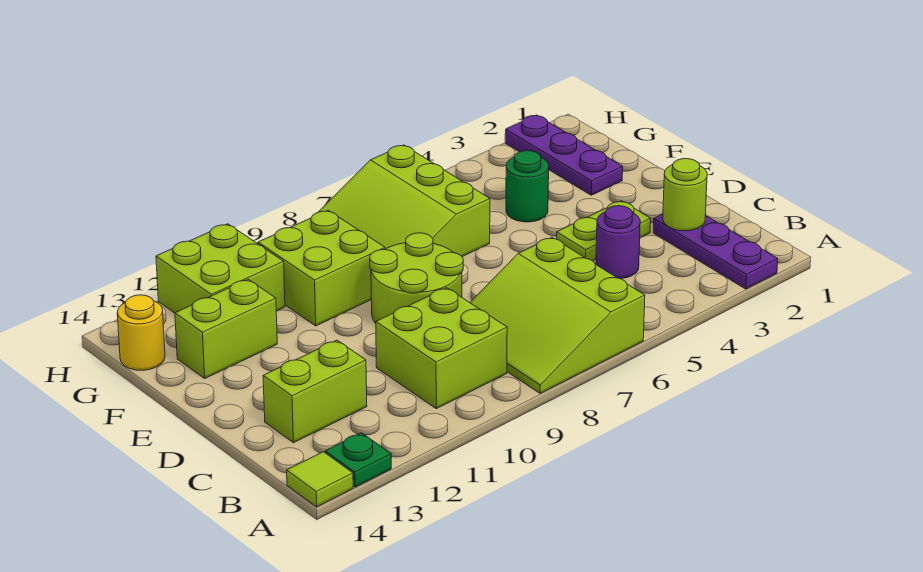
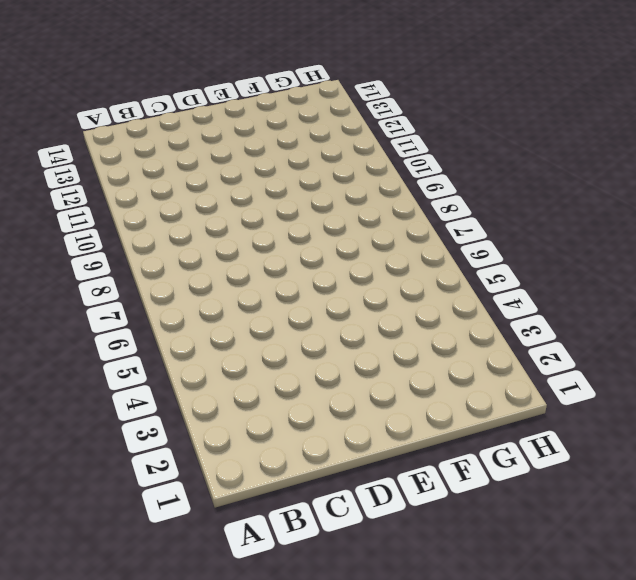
none -> purple 1x3 plate [653,214,778,289]
none -> lime 3x3 slope [470,237,645,393]
none -> green 1x1 plate [325,433,391,487]

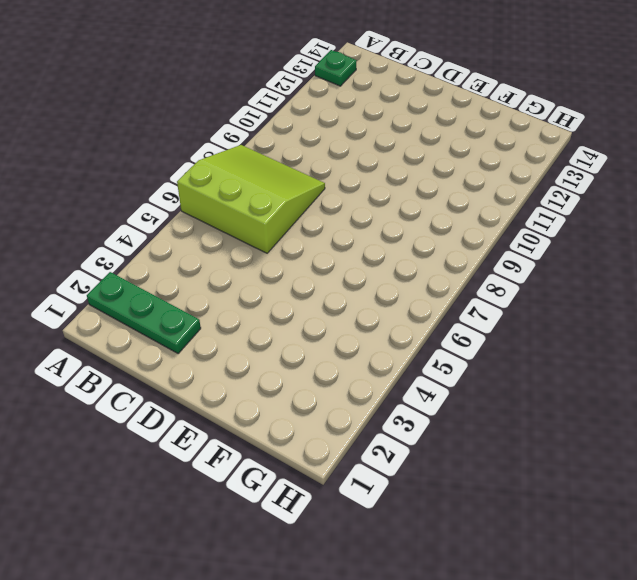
green 1x3 plate [87,272,201,353] -> purple 1x3 plate [653,214,778,289]
none -> lime 1x1 tile [287,452,353,507]
none -> lime 2x2 brick [376,288,507,409]
none -> purple 1x1 round brick [596,206,640,279]

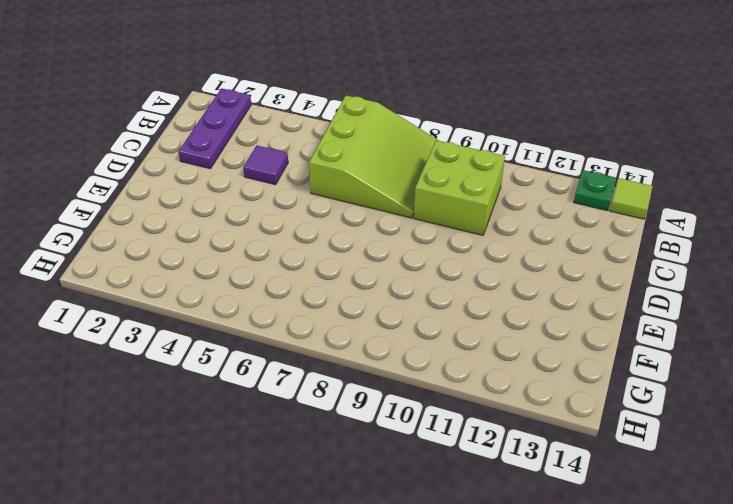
purple 1x1 tile [243,146,288,185] -> purple 1x1 round brick [596,206,640,279]
none -> lime 1x2 brick [263,340,367,443]
none -> lime 1x2 plate [557,201,651,261]
none -> lime 2x2 round brick [370,233,463,323]

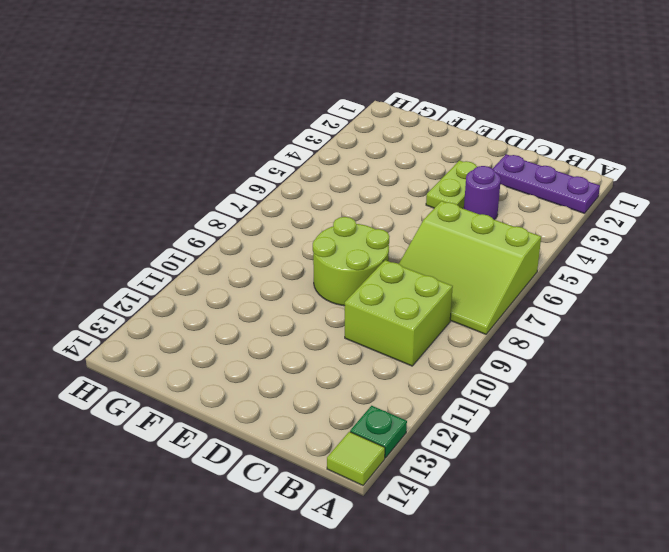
none -> lime 1x2 brick [263,340,367,443]
none -> purple 1x3 plate [505,115,623,195]
none -> green 1x1 round brick [506,151,549,222]

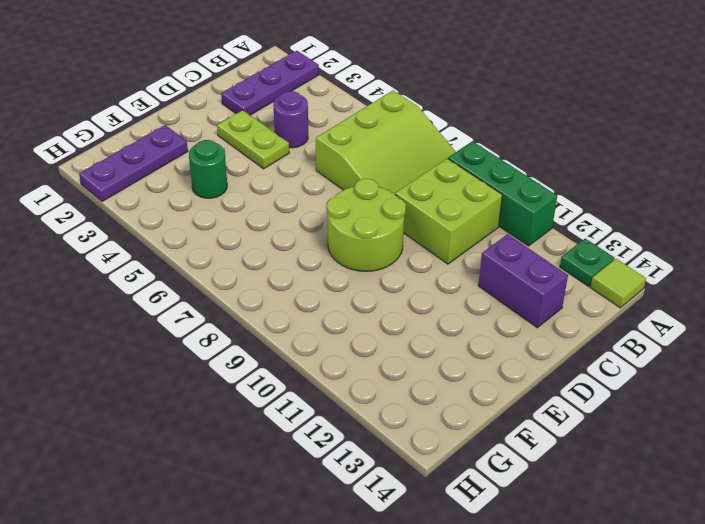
green 1x3 brick [448,141,557,246] -> none
purple 1x2 brick [478,234,568,328] -> lime 1x2 brick [263,340,367,443]
none -> lime 3x3 slope [319,145,490,257]
none -> lime 2x2 brick [258,210,385,326]
none -> lime 1x2 brick [175,279,277,378]

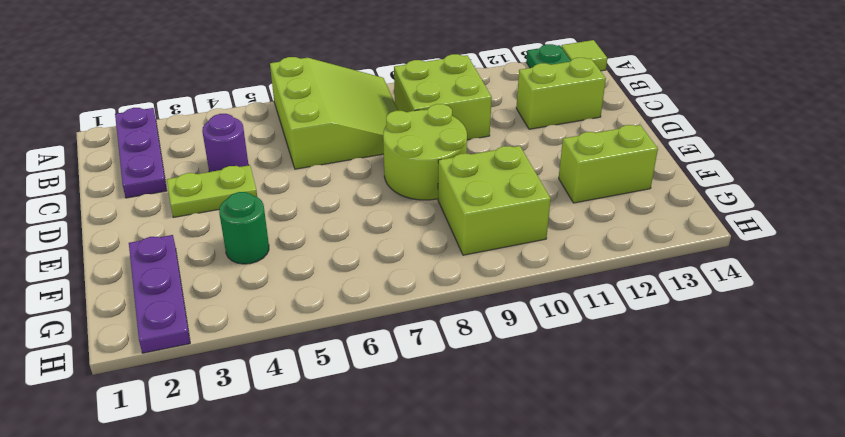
none -> lime 3x3 slope [319,145,490,257]
none -> lime 2x2 brick [156,224,285,313]
none -> yellow 1x1 round brick [117,295,165,370]

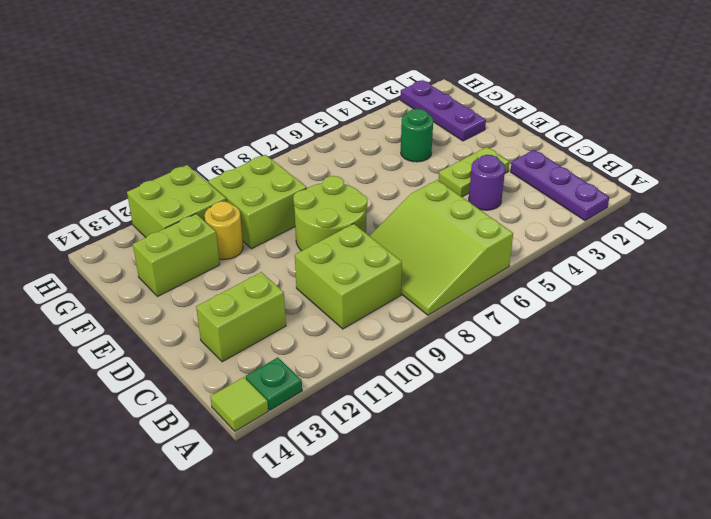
yellow 1x1 round brick [205,201,243,259] -> yellow 1x1 round brick moved to [117,295,165,370]
none -> lime 3x3 slope [319,145,490,257]
none -> lime 1x1 round brick [663,159,707,231]

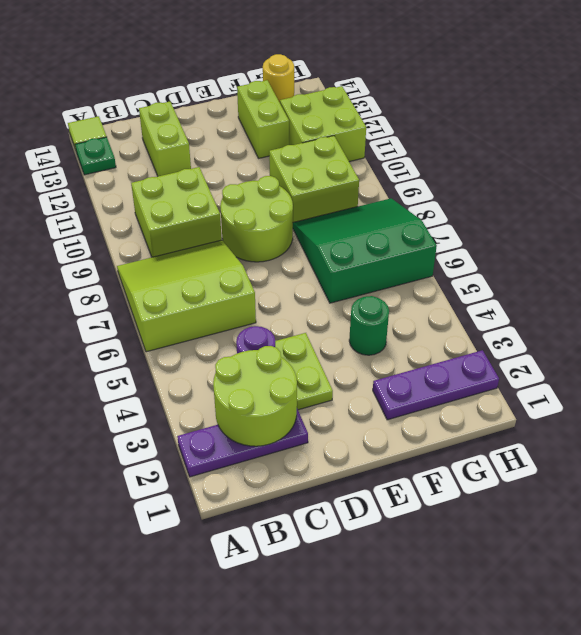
lime 2x2 round brick [213,346,297,446] -> lime 1x1 round brick [663,159,707,231]
green 3x3 slope [293,198,437,303] -> lime 3x3 slope [319,145,490,257]

